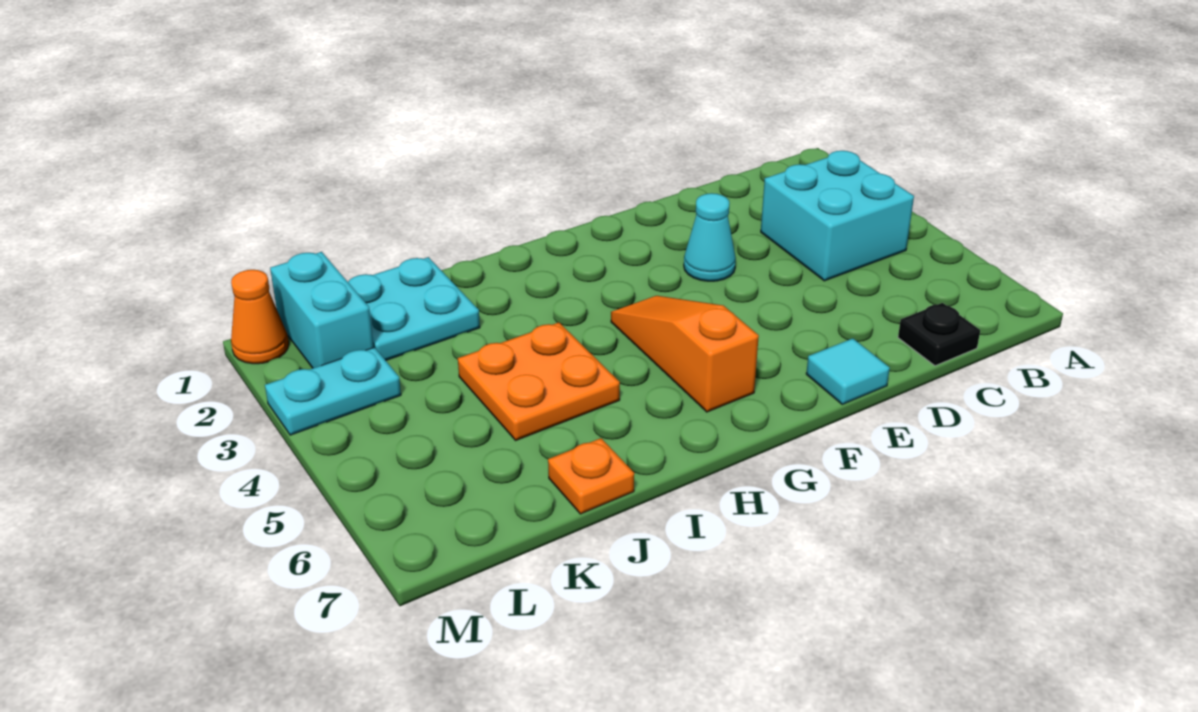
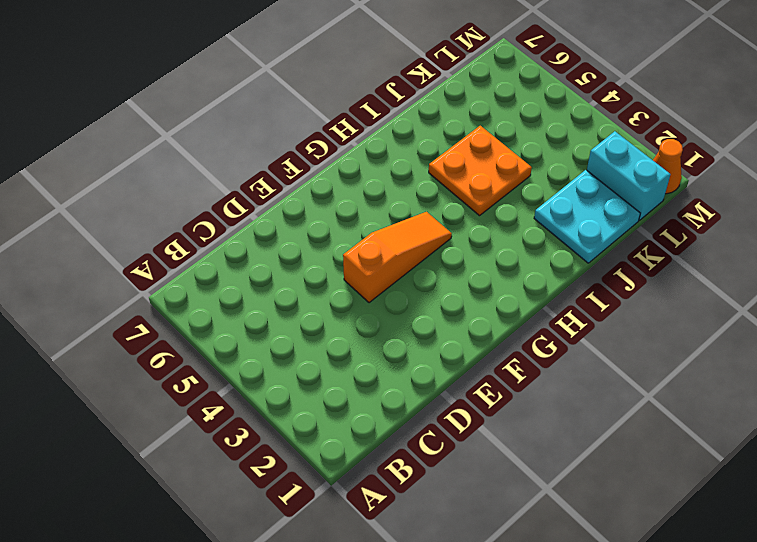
orange 1x3 slope [343,212,452,303] -> orange 1x3 slope turned to [611,296,759,412]
none -> cyan 2x2 brick [761,151,914,281]
none -> black 1x1 plate [898,303,980,366]

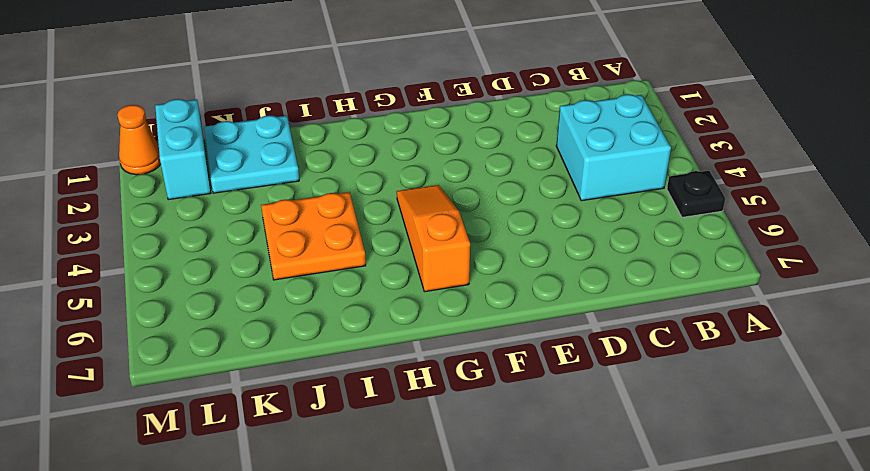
black 1x1 plate [667,171,725,217] -> black 1x1 plate moved to [898,303,980,366]
none -> cyan 1x1 cone [684,193,736,281]
none -> cyan 1x1 tile [806,338,890,404]

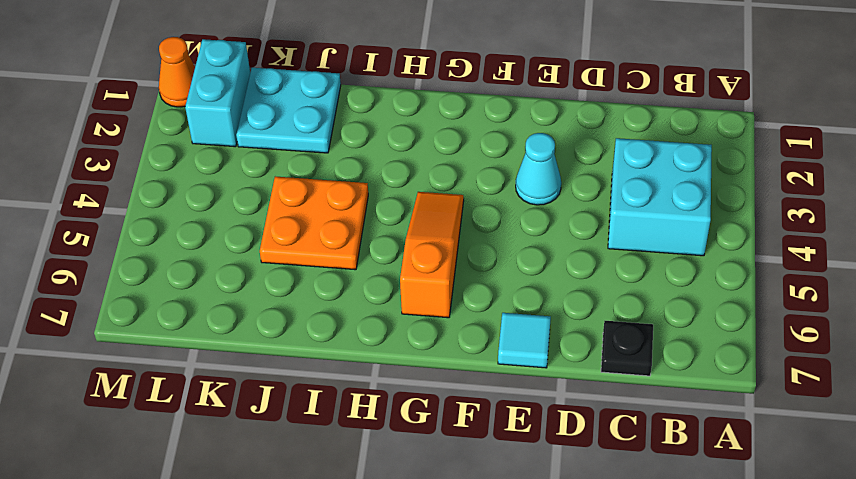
none -> orange 1x1 plate [548,438,634,514]
none -> cyan 1x2 plate [265,347,401,435]

